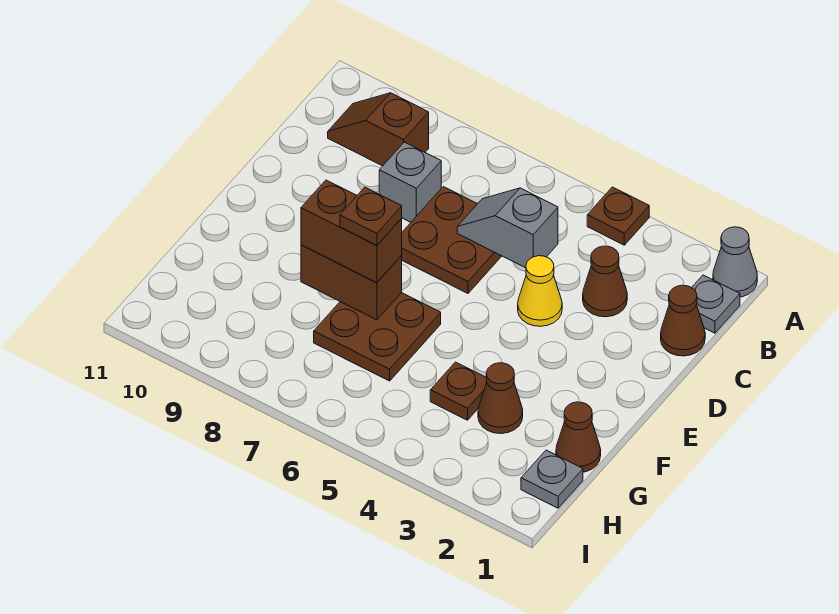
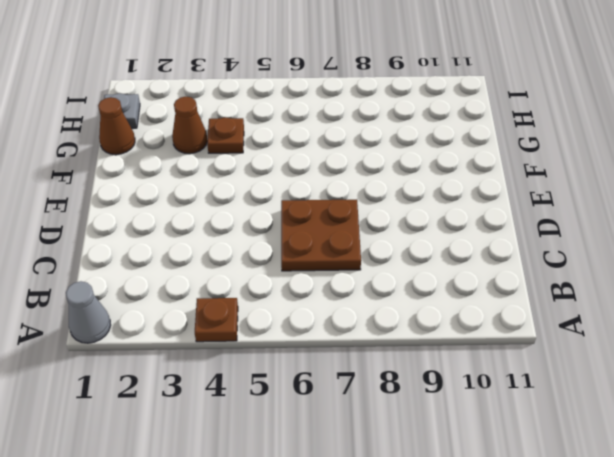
none -> grey 1x1 plate [692,275,740,333]
none -> brown 1x2 slope [328,93,429,166]
none -> brown 1x1 cone [661,285,705,356]

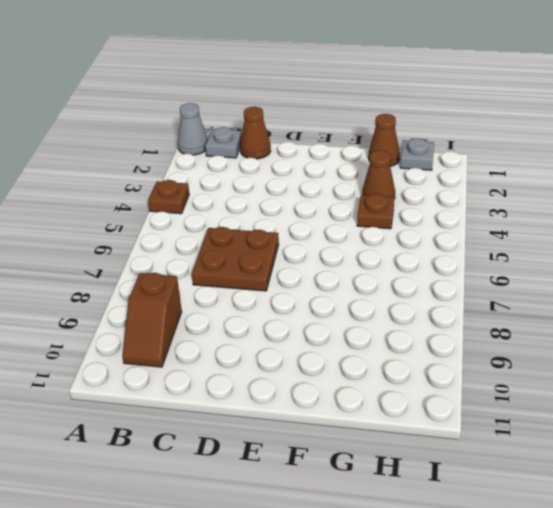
none -> brown 1x1 cone [583,246,627,317]
none -> grey 1x1 brick [379,142,441,222]
none -> yellow 1x1 cone [518,256,562,326]

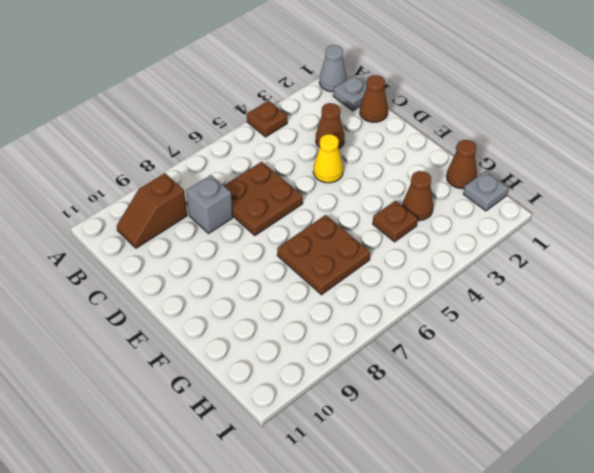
none -> grey 1x2 slope [457,188,558,268]
none -> brown 1x2 brick [301,245,402,320]
none -> brown 1x2 brick [301,180,402,283]

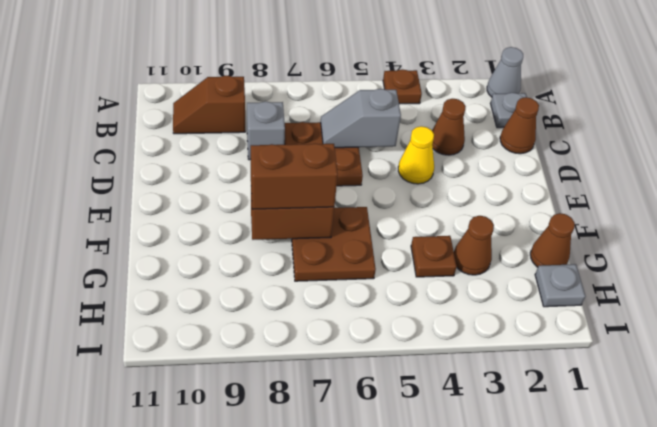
none -> brown 1x1 plate [340,187,402,246]

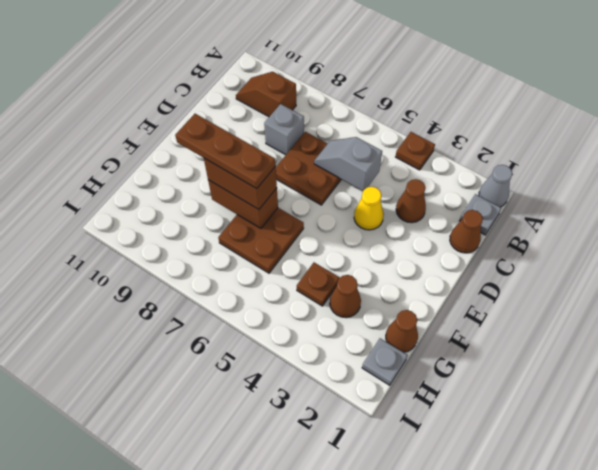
brown 1x3 plate [175,114,276,188] -> brown 1x1 plate [340,187,402,246]

